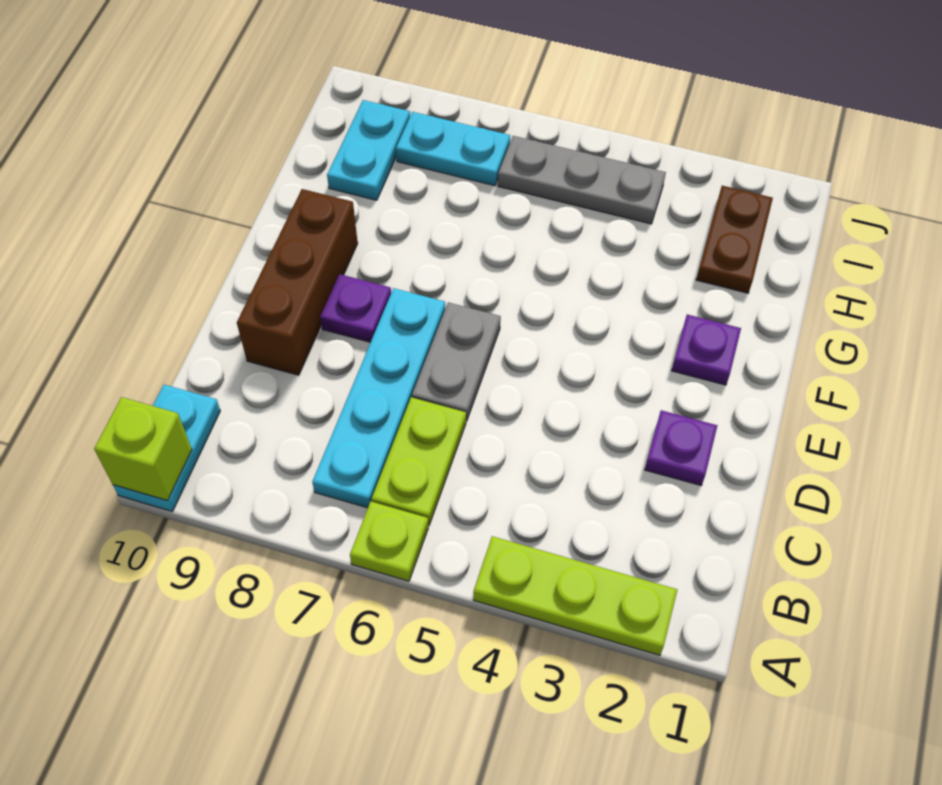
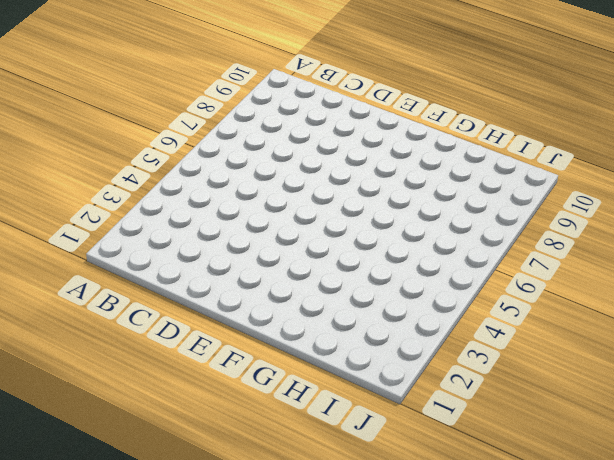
none -> lime 1x3 plate [474,536,677,655]
none -> lime 1x1 plate [350,502,428,581]
none -> cyan 1x2 plate [113,385,220,511]

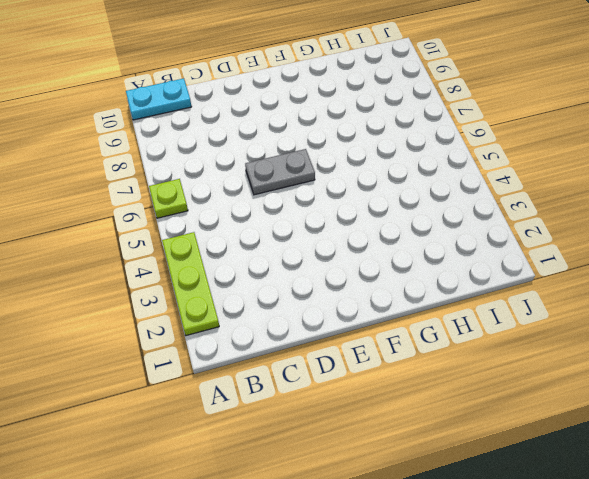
none -> lime 1x2 plate [372,397,466,525]
none -> cyan 1x4 plate [312,288,445,508]
none -> purple 1x1 plate [645,410,717,485]

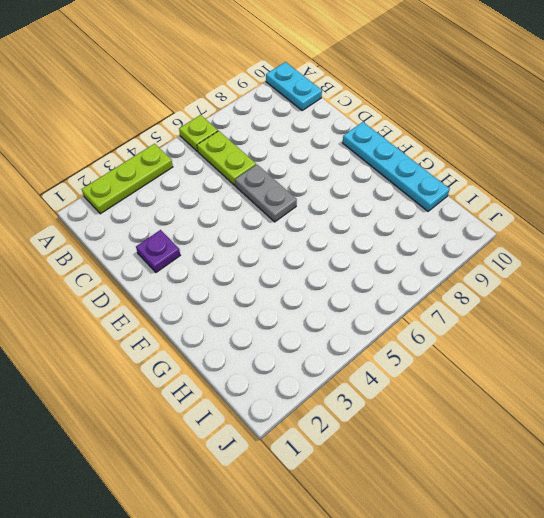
cyan 1x4 plate [343,122,450,211] -> cyan 1x4 plate moved to [312,288,445,508]
none -> brown 1x3 brick [237,189,358,375]
none -> purple 1x1 plate [320,274,391,342]
none -> purple 1x1 plate [672,314,741,385]

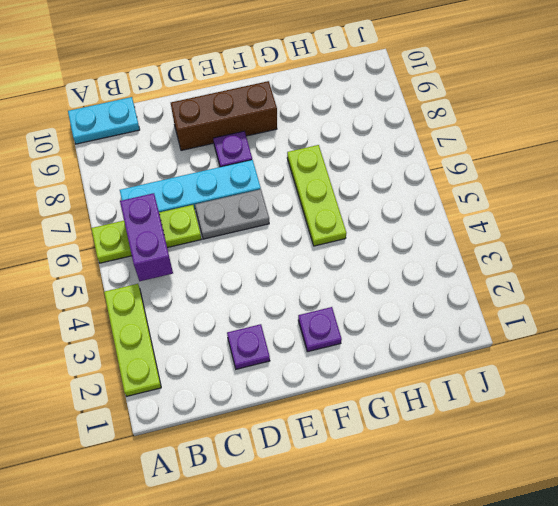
purple 1x2 brick [120,193,173,281] -> none
lime 1x3 plate [287,145,346,246] -> none
none -> brown 1x2 plate [696,186,773,293]
none -> cyan 1x2 plate [327,100,410,200]
none -> grey 1x3 plate [498,136,666,224]

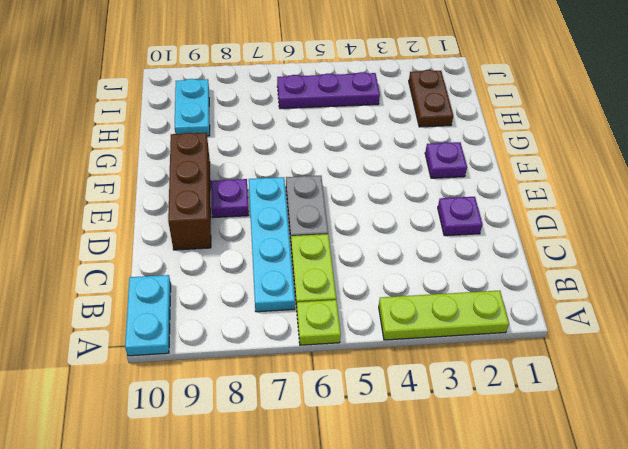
purple 1x3 plate [277,72,380,109] -> grey 1x3 plate [498,136,666,224]
none -> cyan 1x2 plate [396,112,510,186]
none -> lime 1x1 brick [94,397,192,501]

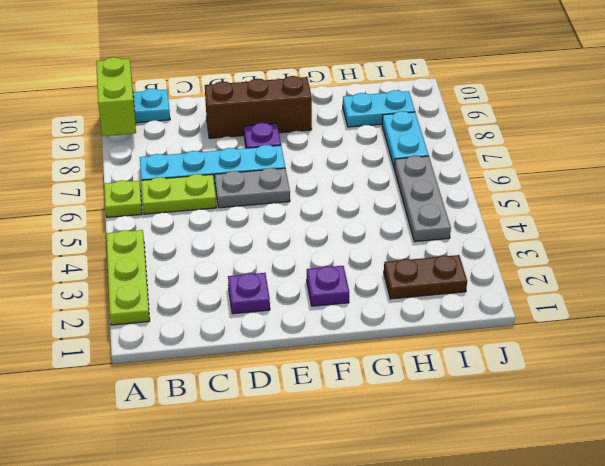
lime 1x2 brick [96,57,136,136] -> lime 1x1 brick [94,397,192,501]

